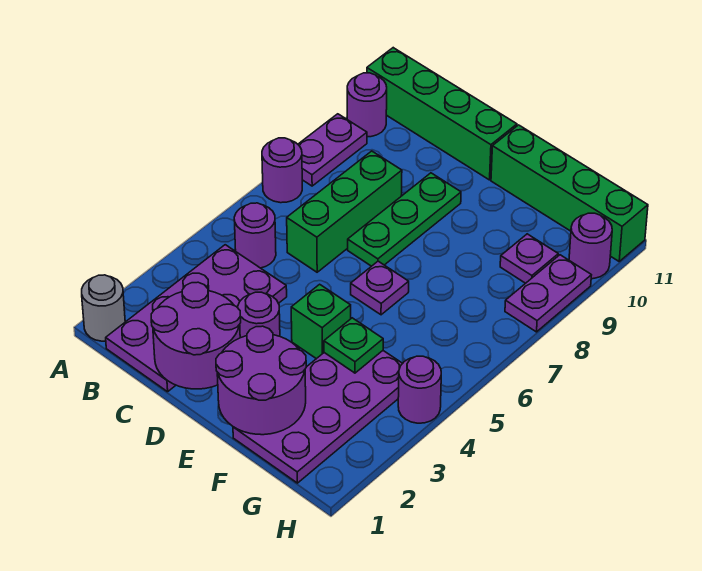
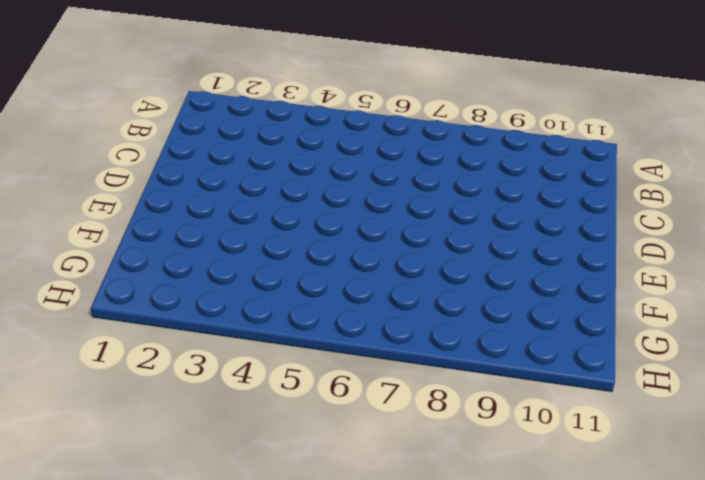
none -> grey 1x1 round brick [82,275,125,341]
none -> purple 1x1 round brick [262,138,302,203]
none -> purple 1x2 plate [298,114,367,186]

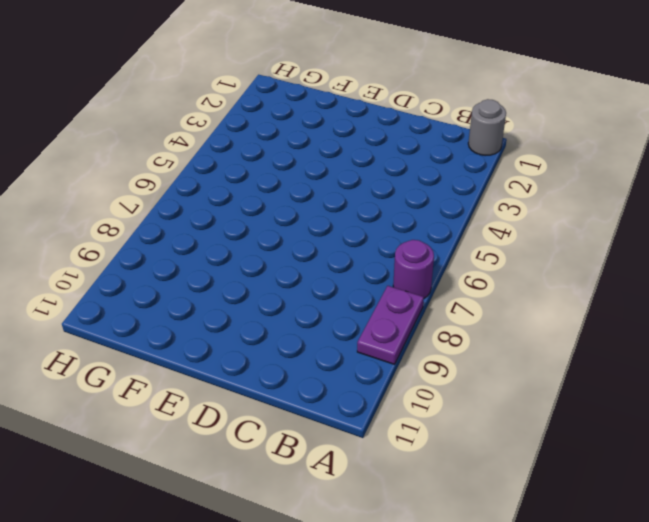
none -> purple 1x1 round brick [347,73,387,137]
none -> green 1x4 brick [367,48,517,180]
none -> purple 2x4 plate [106,245,287,392]

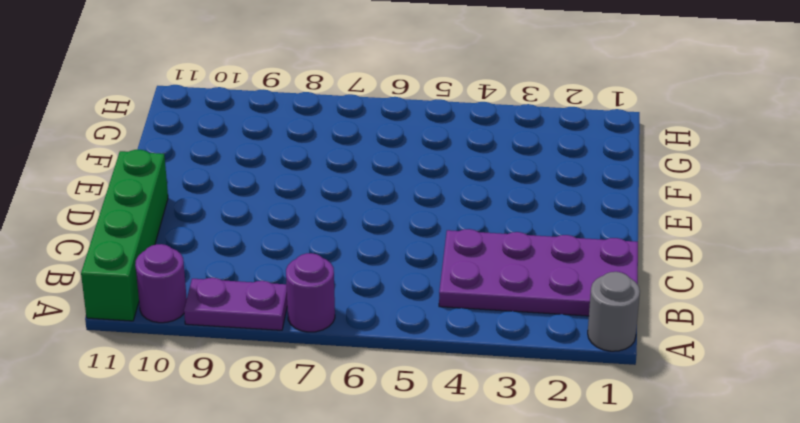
none -> purple 1x1 round brick [234,203,276,268]
none -> green 1x3 brick [287,151,402,272]
none -> purple 1x1 round brick [238,292,280,338]

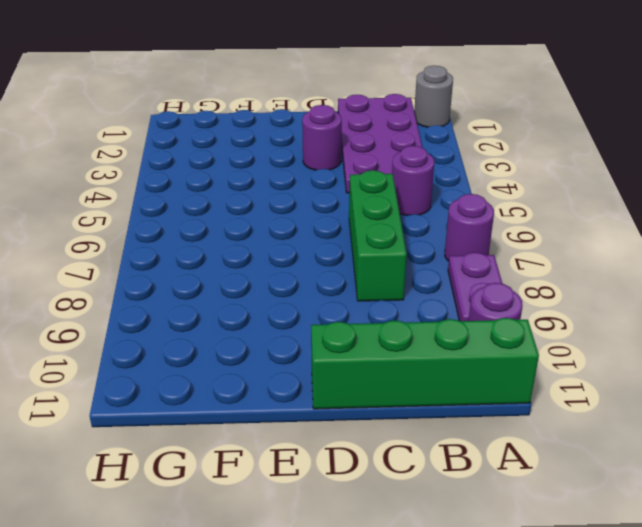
none -> green 1x3 plate [348,173,461,266]
none -> green 1x1 brick [291,284,351,359]
none -> purple 1x1 plate [351,261,409,315]

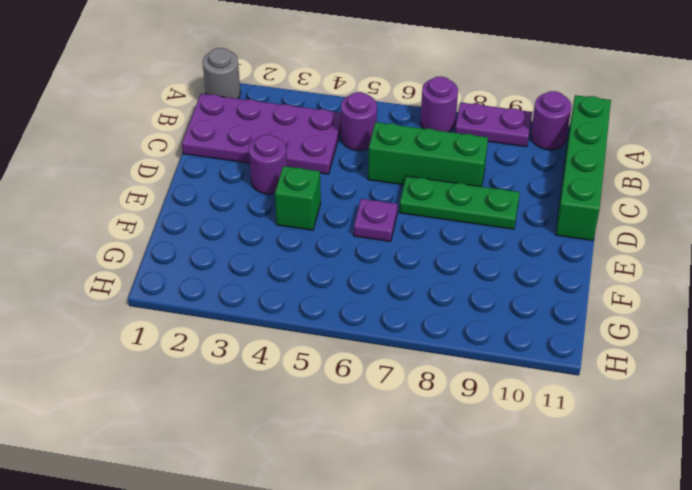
none -> green 1x4 brick [491,125,648,261]
none -> purple 2x4 plate [233,351,403,483]
none -> purple 1x1 plate [500,234,558,283]

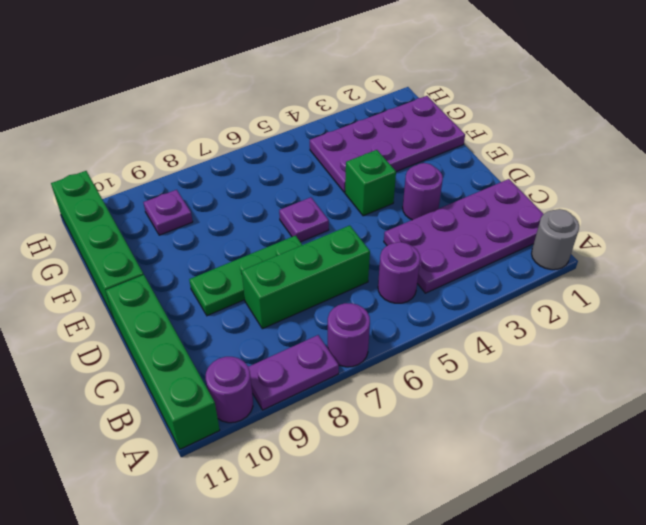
none -> purple 1x1 round brick [398,356,441,423]
none -> purple 1x2 plate [505,255,591,332]
none -> purple 1x1 round brick [569,213,612,279]

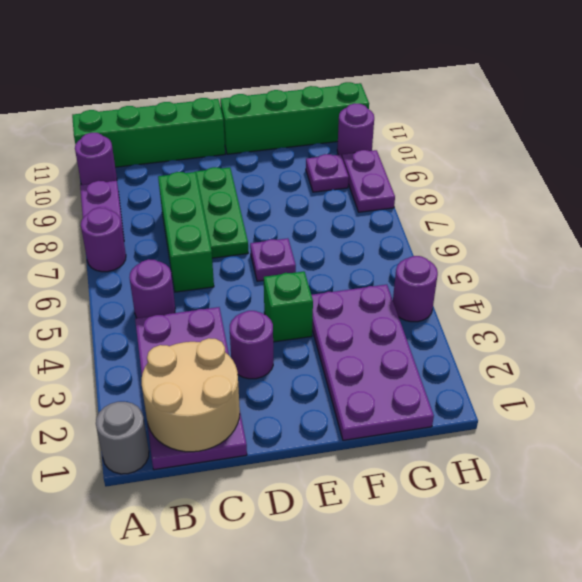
tan 2x2 round brick [142,338,240,452] -> purple 2x2 round brick [151,282,241,389]
none -> purple 2x2 round brick [216,326,306,435]
none -> green 1x1 plate [324,318,383,373]

